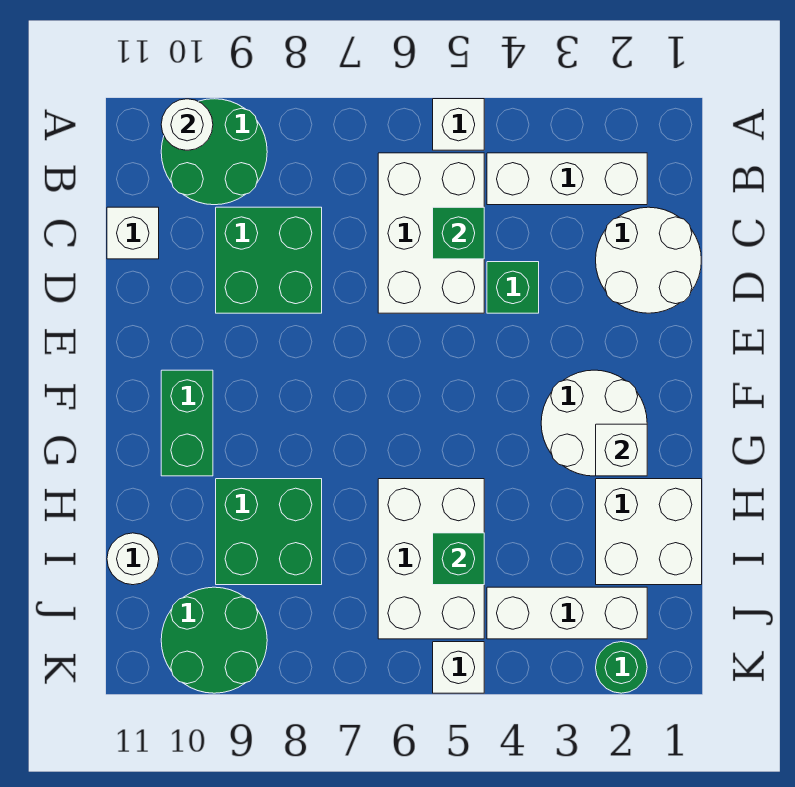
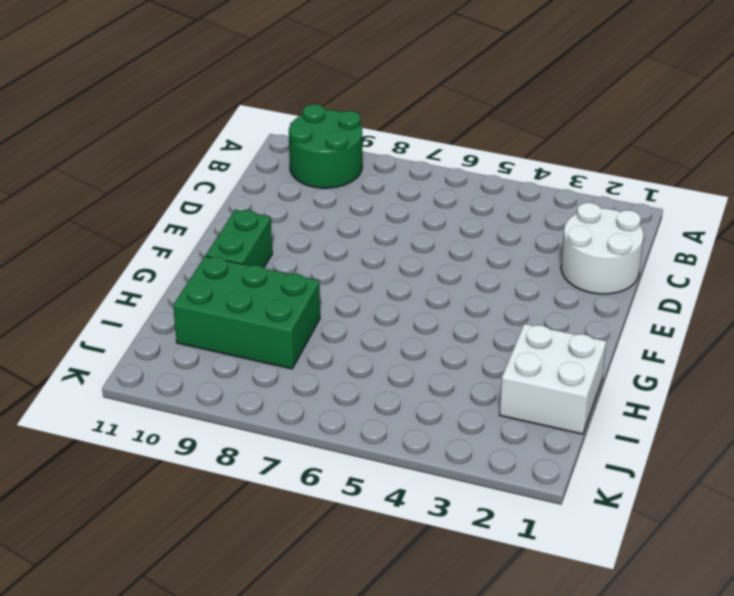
green 2x3 brick [173,256,320,369] -> green 2x2 brick [216,479,322,585]
none -> white 1x1 brick [433,99,484,150]
none -> white 1x3 brick [487,153,647,205]
none -> white 2x3 brick [378,153,484,313]

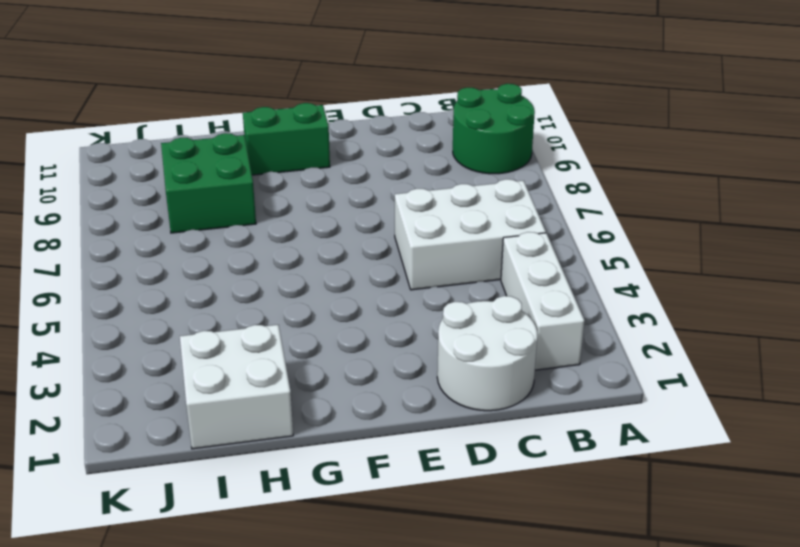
none -> white 1x1 brick [433,99,484,150]
none -> green 2x2 brick [216,207,322,313]
none -> white 1x1 brick [107,207,159,259]

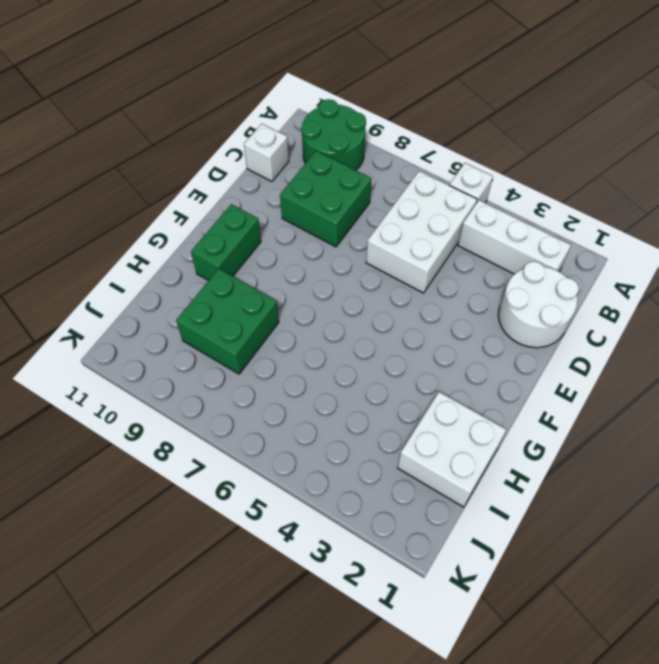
none -> green 1x1 brick [487,262,539,313]
none -> white 2x2 round brick [541,370,647,476]
none -> white 2x3 brick [378,479,484,639]

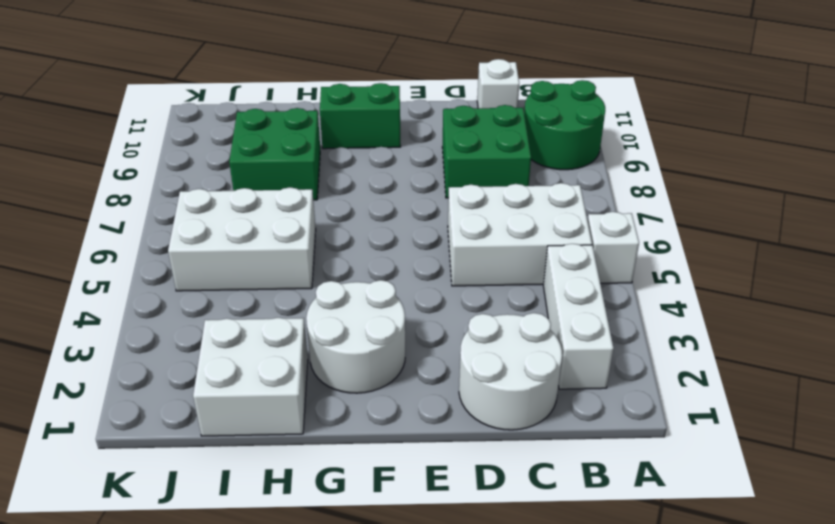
none -> green 1x1 brick [487,262,539,313]
none -> white 1x1 round brick [107,533,159,585]
none -> white 1x3 brick [487,587,647,639]

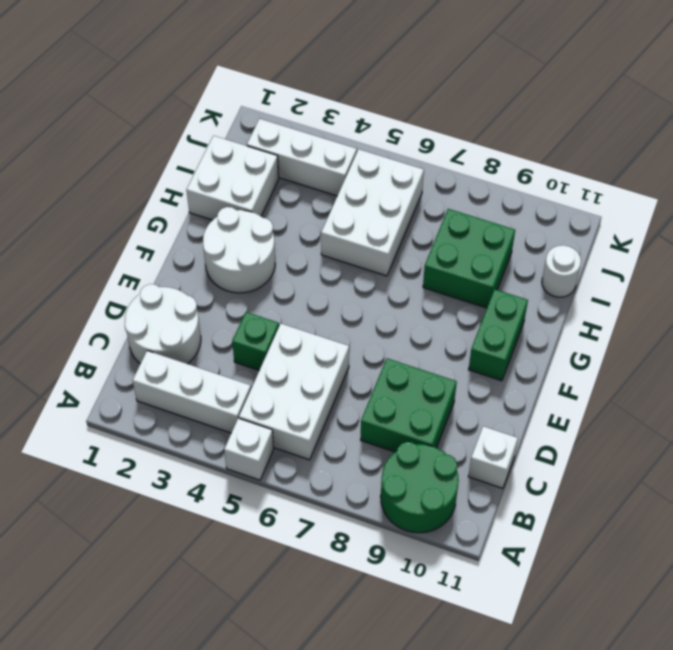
none -> green 2x2 round brick [161,587,267,693]
none -> green 1x1 round brick [596,642,647,693]
none -> white 1x1 brick [433,642,484,693]

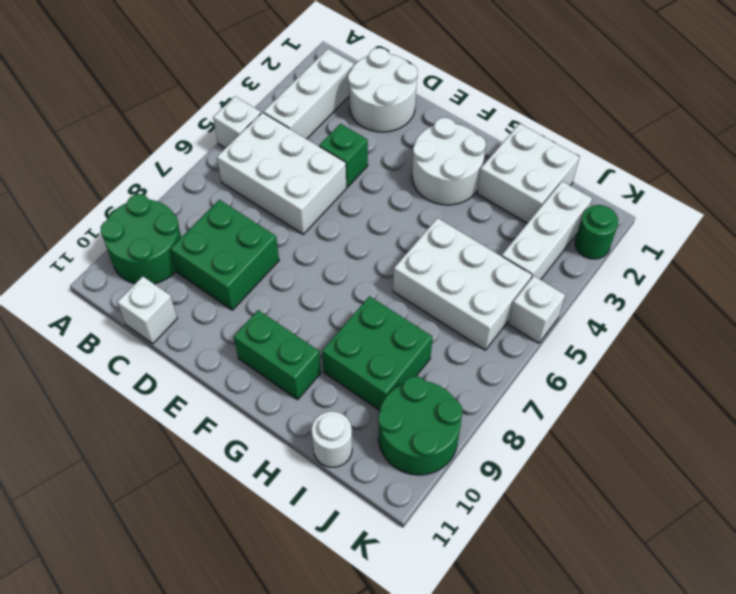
none -> white 1x1 round brick [161,99,213,150]
none -> green 1x1 brick [433,207,484,259]
none -> white 1x1 brick [596,424,647,476]

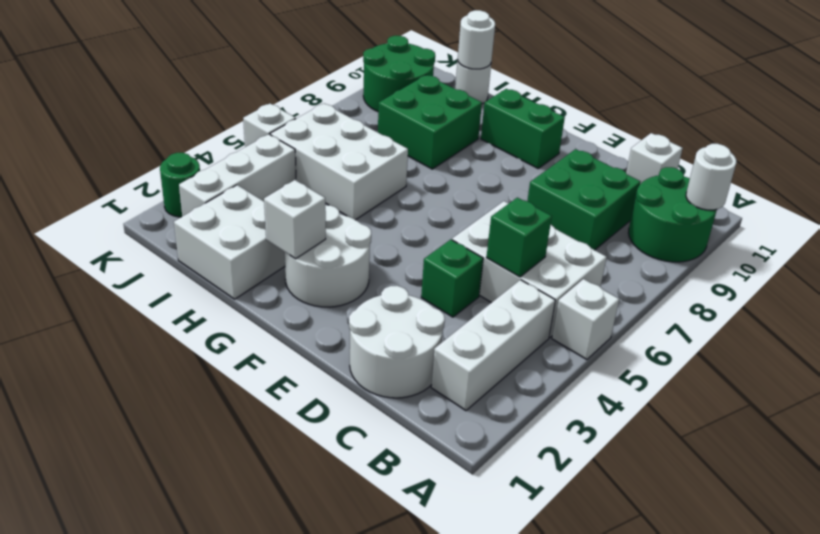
white 1x1 round brick [458,10,495,69] -> none
none -> green 1x1 brick [433,533,484,585]

